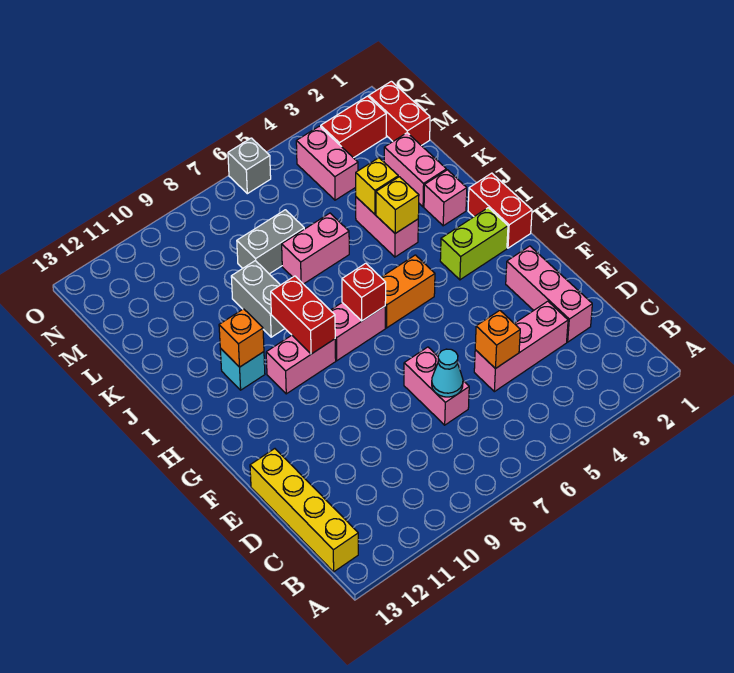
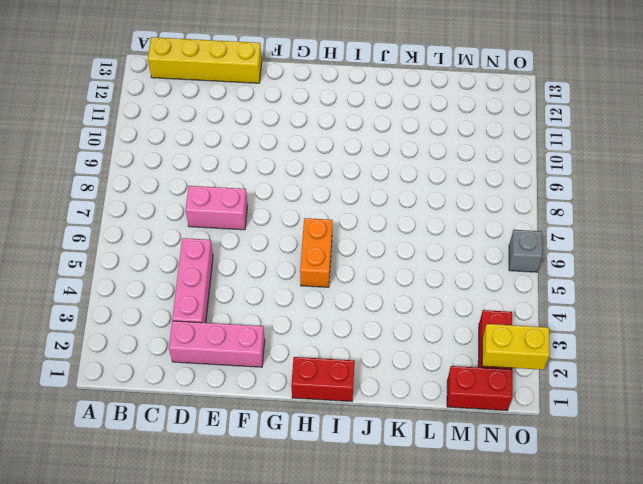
yellow 1x2 brick [482,324,550,370] -> none
none -> lime 1x2 brick [440,208,508,280]
none -> pink 1x2 brick [330,303,385,361]
none -> pink 1x2 brick [266,335,336,394]

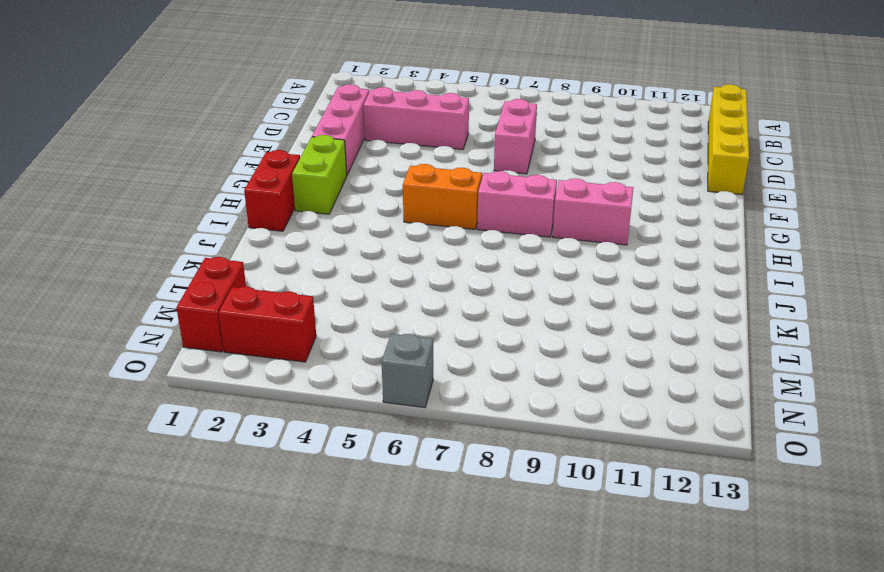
lime 1x2 brick [292,135,347,214] -> lime 1x2 brick turned to [440,208,508,280]
none -> cyan 1x1 brick [220,348,265,390]
none -> pink 1x1 brick [424,170,467,226]
none -> pink 1x2 brick [356,197,418,257]

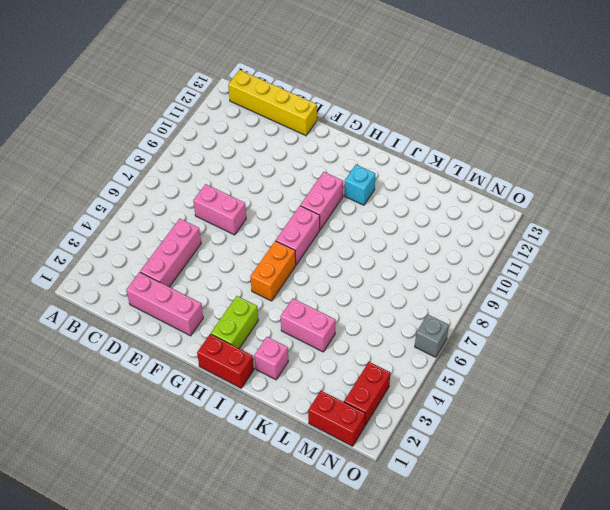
none -> grey 1x2 brick [231,261,285,337]
none -> pink 1x2 brick [384,133,446,207]
none -> pink 1x2 brick [282,213,349,284]

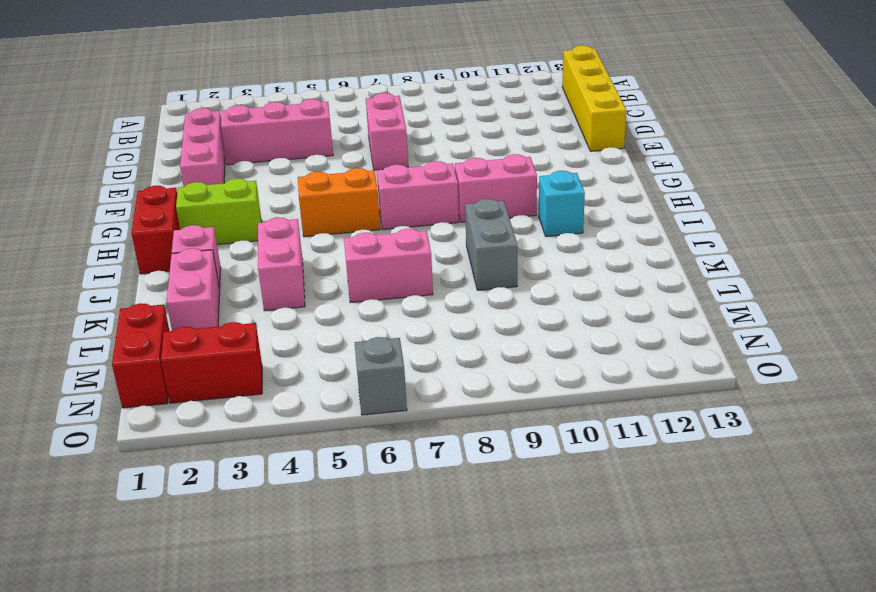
none -> grey 1x2 brick [237,210,304,274]
none -> pink 1x2 brick [296,126,358,200]
none -> orange 1x1 brick [475,310,520,368]

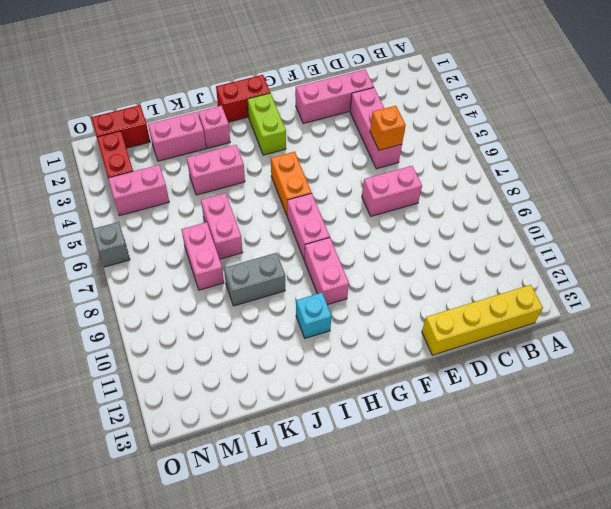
pink 1x2 brick [181,222,224,290] -> grey 1x2 brick [237,210,304,274]
none -> cyan 1x1 cone [432,349,463,397]
none -> red 1x1 brick [342,263,386,321]
none -> red 1x2 brick [271,276,335,354]

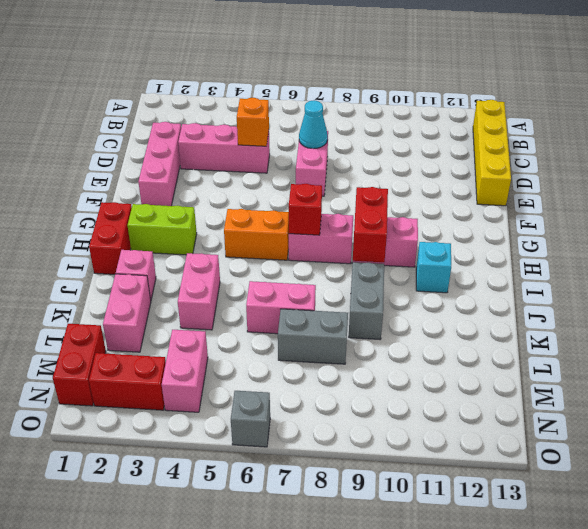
none -> orange 1x1 brick [219,309,264,367]
none -> yellow 1x1 brick [376,177,419,234]
none -> yellow 1x1 brick [356,158,398,214]

